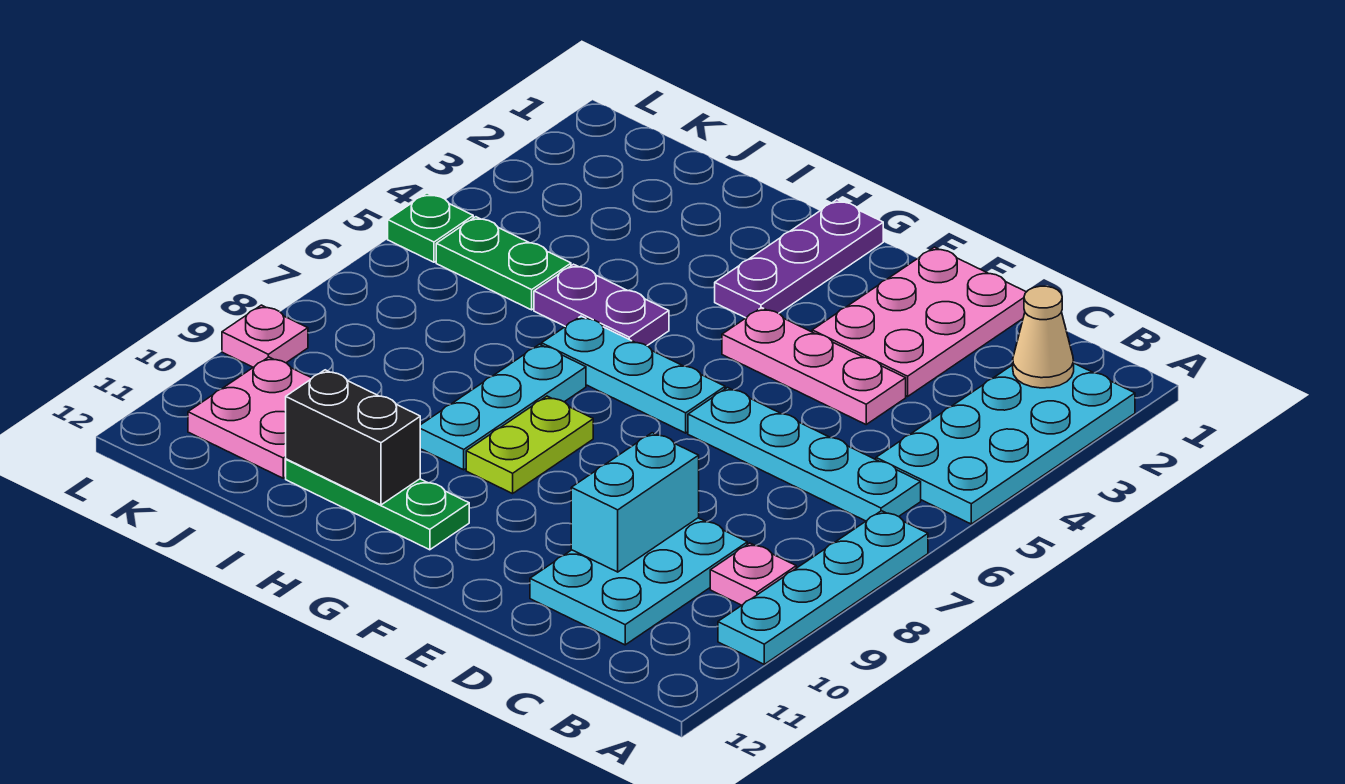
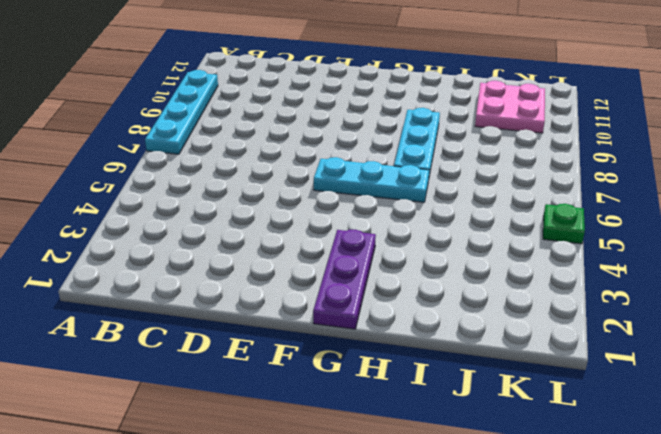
none -> cyan 2x4 plate [876,364,1135,524]
none -> cyan 1x4 plate [688,388,921,521]
none -> pink 1x1 plate [710,543,796,605]

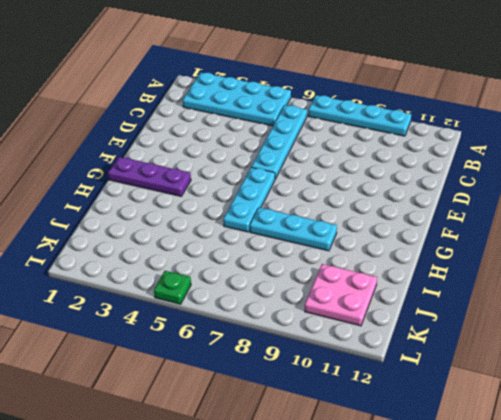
none -> pink 1x1 plate [710,543,796,605]
none -> cyan 2x3 plate [530,518,747,645]
none -> pink 2x3 plate [812,247,1026,396]

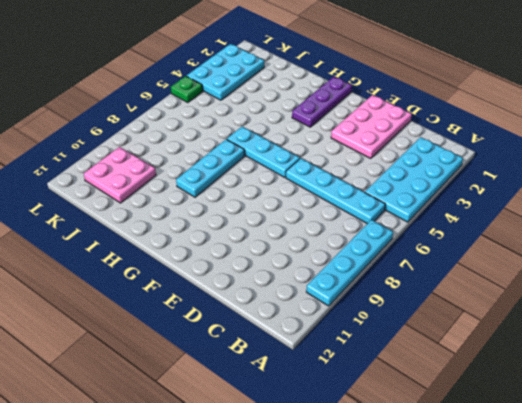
cyan 2x3 plate [187,44,264,100] -> cyan 2x3 plate moved to [530,518,747,645]
none -> pink 1x1 plate [710,543,796,605]
none -> pink 1x3 plate [722,308,906,424]
none -> lime 1x2 plate [466,396,593,494]

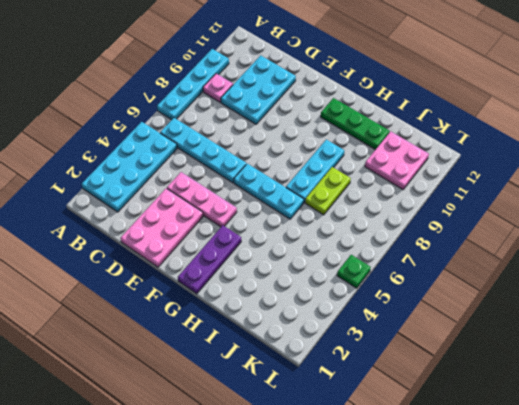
lime 1x2 plate [305,167,351,215] -> lime 1x2 plate moved to [466,396,593,494]
none -> purple 1x2 plate [534,264,669,346]
none -> green 1x2 plate [436,217,571,310]
none -> pink 1x1 plate [222,305,308,367]

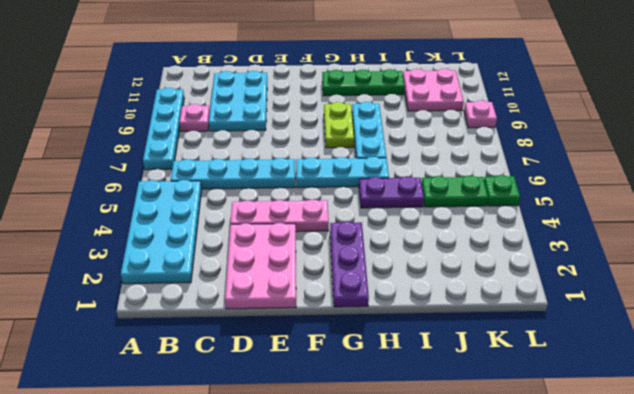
none -> tan 1x1 cone [1013,286,1074,388]
none -> cyan 1x2 brick [571,433,699,572]
none -> black 1x2 brick [286,370,420,505]

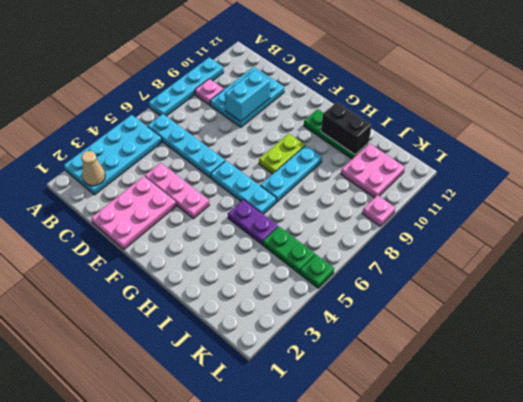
none -> purple 1x3 plate [715,200,883,318]

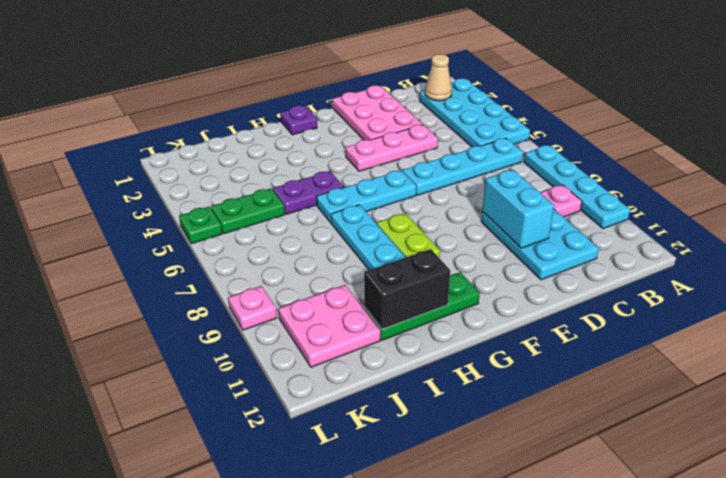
purple 1x1 plate [280,105,317,135] -> purple 1x3 plate [715,200,883,318]

